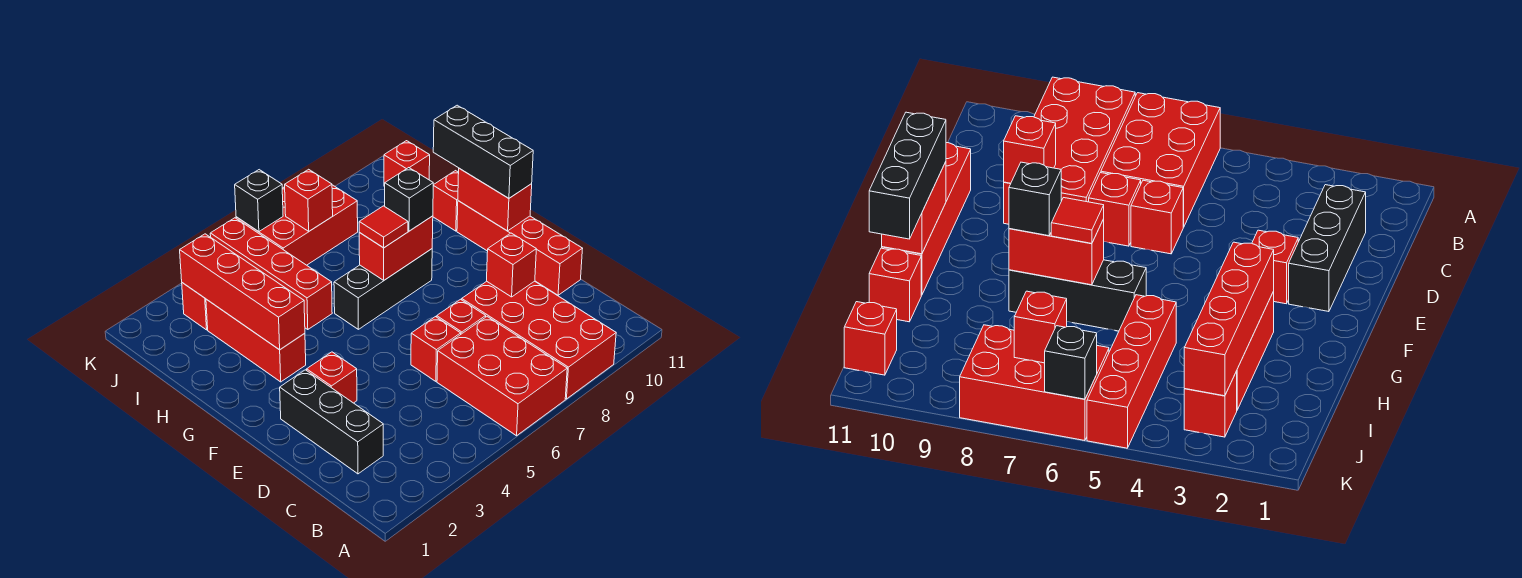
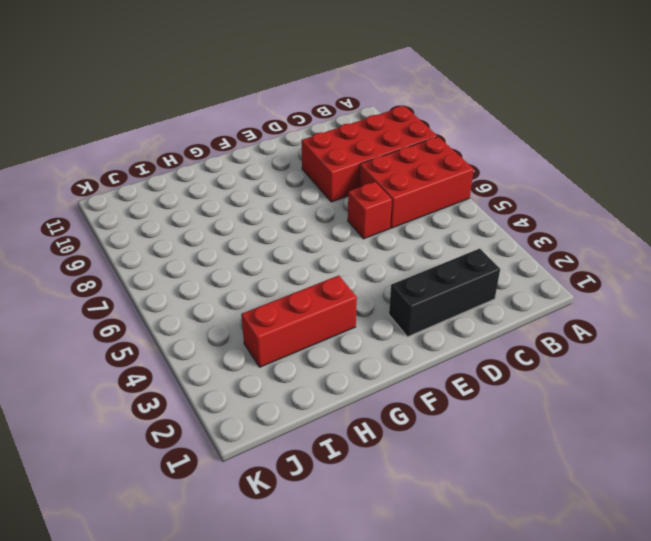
none -> red 1x1 brick [437,299,486,334]
none -> red 1x4 brick [457,201,583,295]
none -> red 1x1 brick [307,352,357,403]

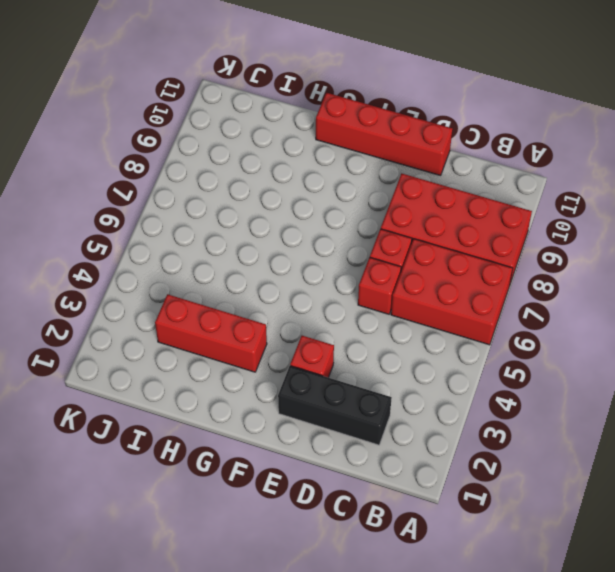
none -> black 1x3 brick [334,249,432,329]
none -> red 1x4 brick [210,218,332,330]
none -> red 1x1 brick [433,171,459,231]

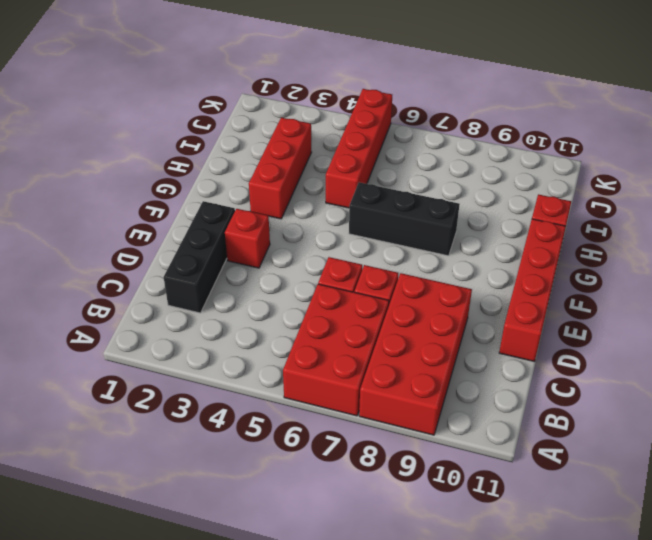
none -> red 1x1 brick [182,283,208,330]
none -> red 2x3 brick [236,185,358,265]
none -> red 1x1 brick [384,141,430,186]

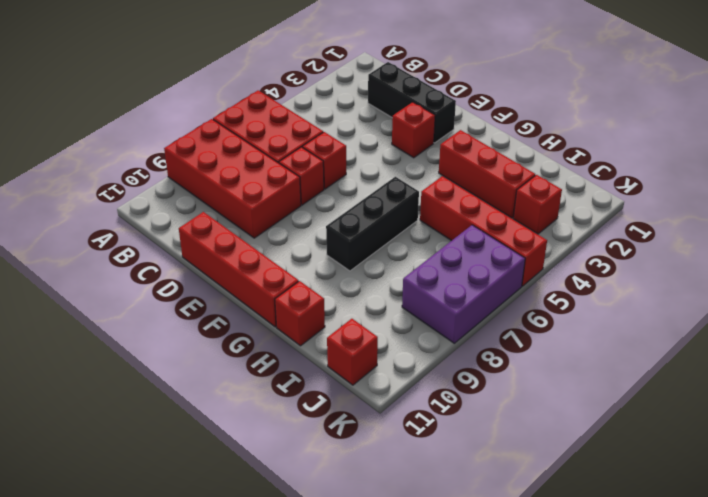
purple 2x3 brick [402,225,525,343] -> red 2x3 brick [236,185,358,265]
none -> red 1x1 brick [487,233,536,297]
none -> red 1x2 brick [458,168,532,231]
none -> red 1x4 brick [180,234,305,350]

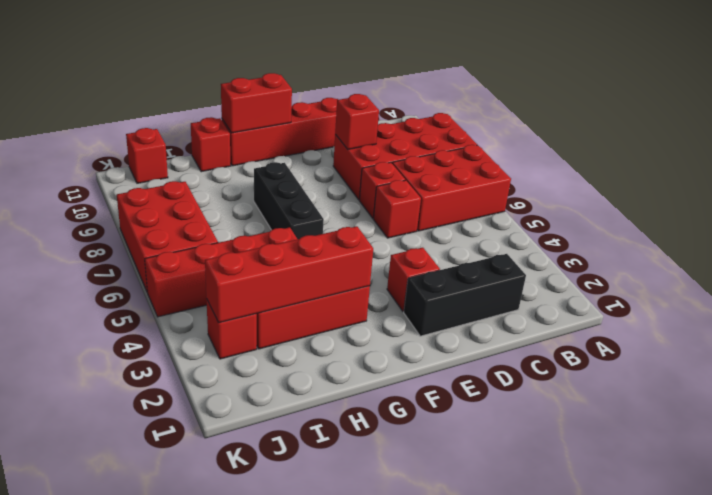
none -> red 1x2 brick [359,216,433,280]
none -> red 1x1 brick [285,169,333,231]
none -> black 1x1 brick [235,170,283,232]

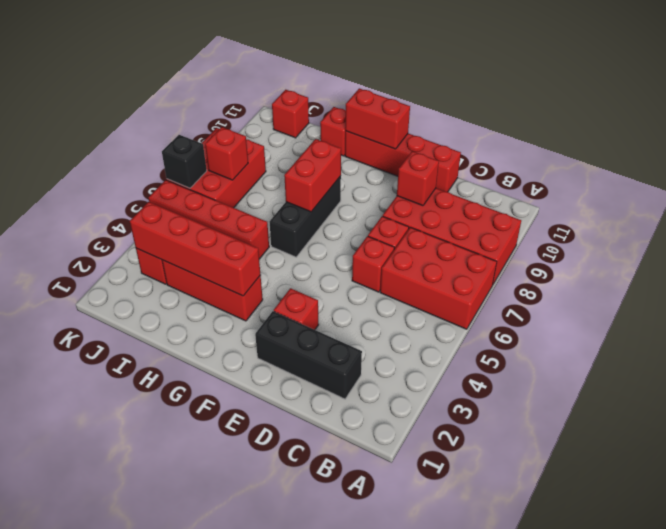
none -> black 1x3 brick [433,105,533,198]
none -> red 1x1 tile [359,206,408,248]
none -> black 1x1 brick [385,168,433,231]

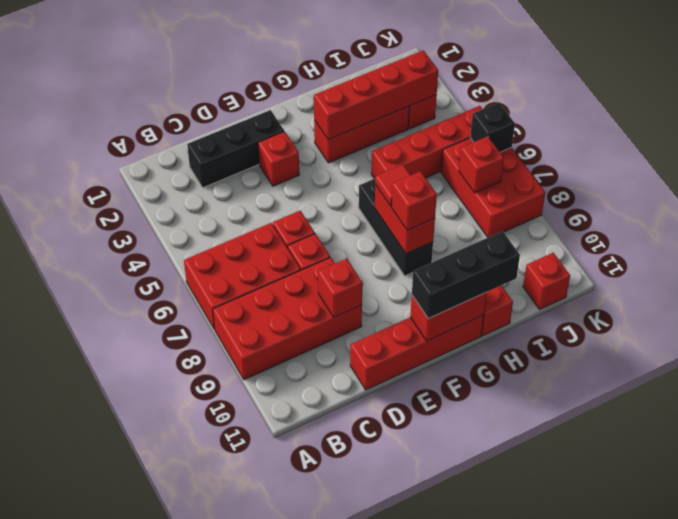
red 1x1 brick [391,171,437,230] -> black 1x1 brick [385,168,433,231]

